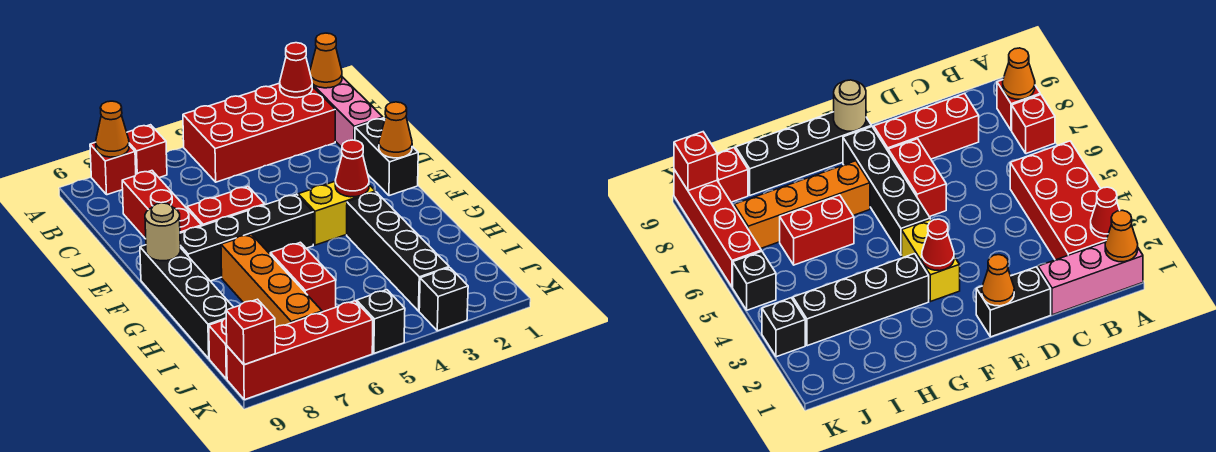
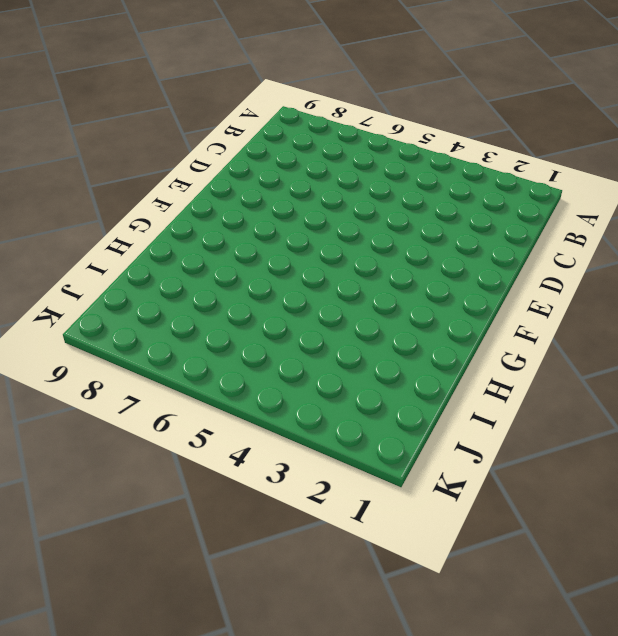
none -> pink 1x3 brick [312,77,383,147]
none -> red 2x4 brick [183,83,335,182]
none -> red 1x1 brick [127,125,167,178]

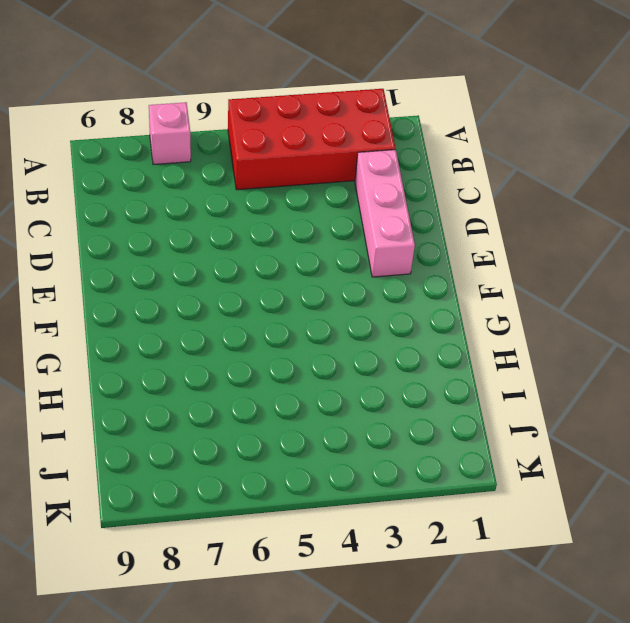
pink 1x1 brick [149,102,191,165] -> red 1x1 brick [127,125,167,178]
pink 1x3 brick [355,150,415,277] -> pink 1x3 brick moved to [312,77,383,147]
none -> red 1x1 brick [90,142,136,195]
none -> red 1x3 brick [122,171,202,239]
none -> black 1x2 brick [355,118,418,196]

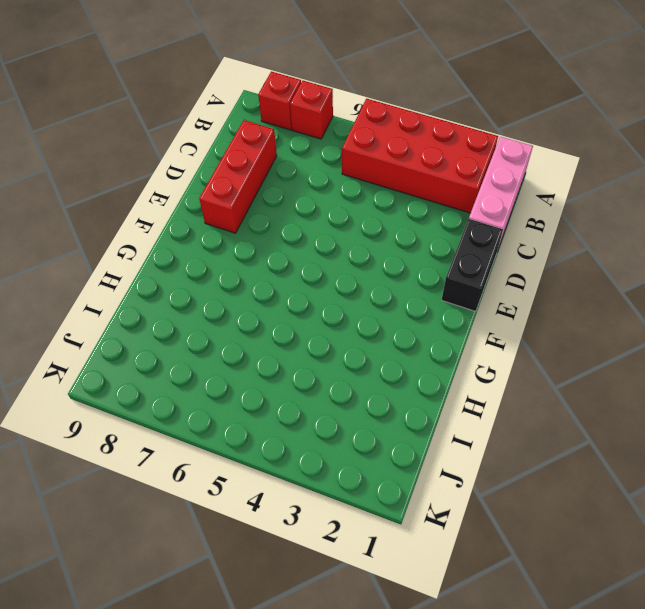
none -> red 1x2 brick [187,186,265,226]
none -> yellow 1x2 brick [298,182,375,245]
none -> black 1x4 brick [180,194,313,281]

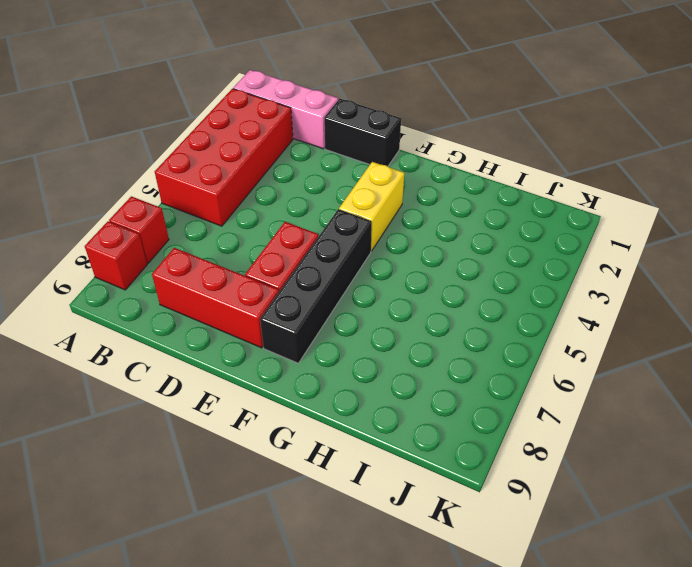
none -> black 1x4 brick [140,245,233,358]
none -> black 1x4 brick [347,192,449,311]
none -> orange 1x4 brick [221,234,322,328]

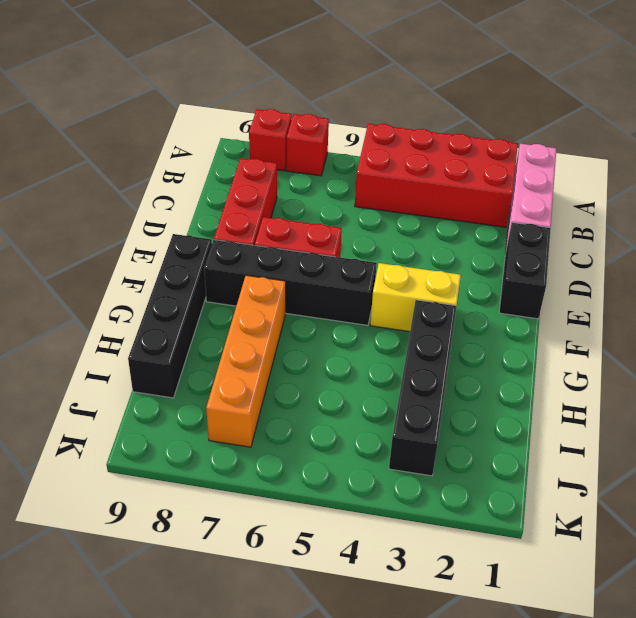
none -> red 1x2 brick [270,242,336,312]
none -> red 1x1 brick [209,318,227,379]
none -> black 1x1 brick [419,268,468,331]

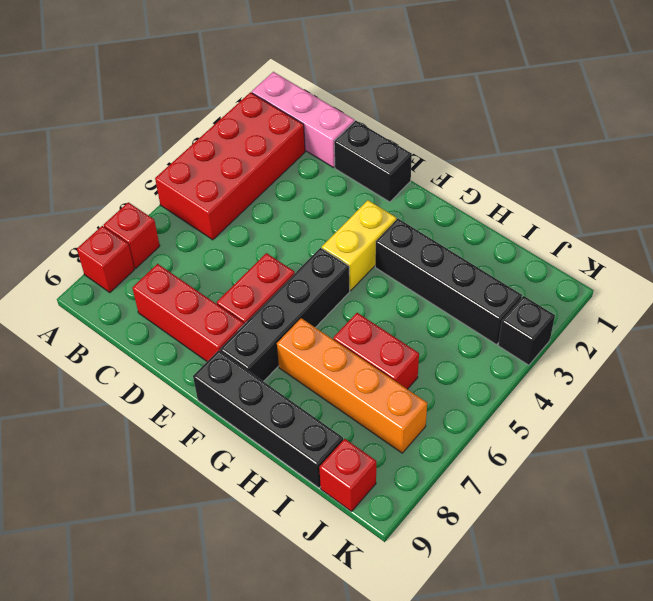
none -> black 1x1 brick [357,290,405,353]
none -> red 1x4 brick [227,301,373,400]
none -> orange 1x1 cone [310,33,342,88]

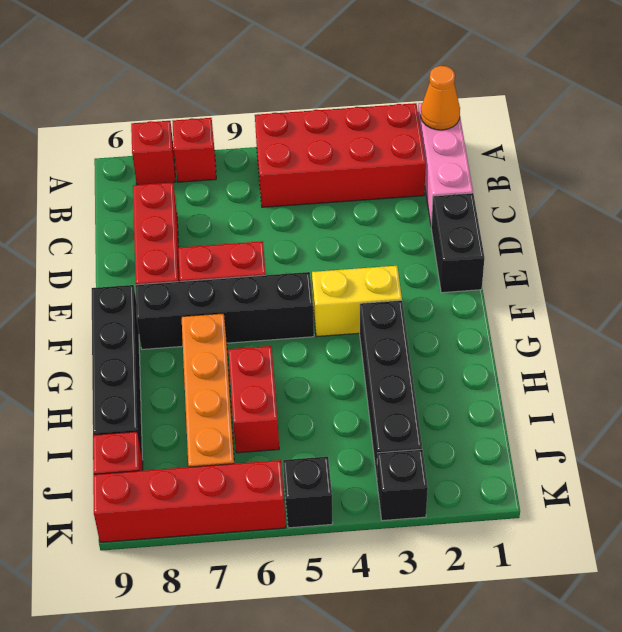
none -> red 1x1 cone [280,43,312,98]
none -> orange 1x1 cone [96,101,129,157]
none -> orange 1x1 cone [379,102,412,158]

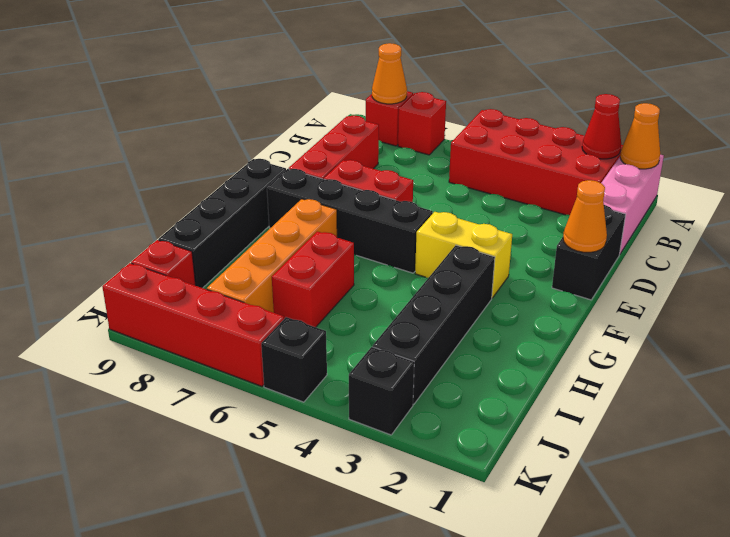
none -> red 1x1 cone [335,140,369,197]
none -> tan 1x1 round brick [145,203,180,261]
none -> red 1x1 brick [226,299,275,365]

